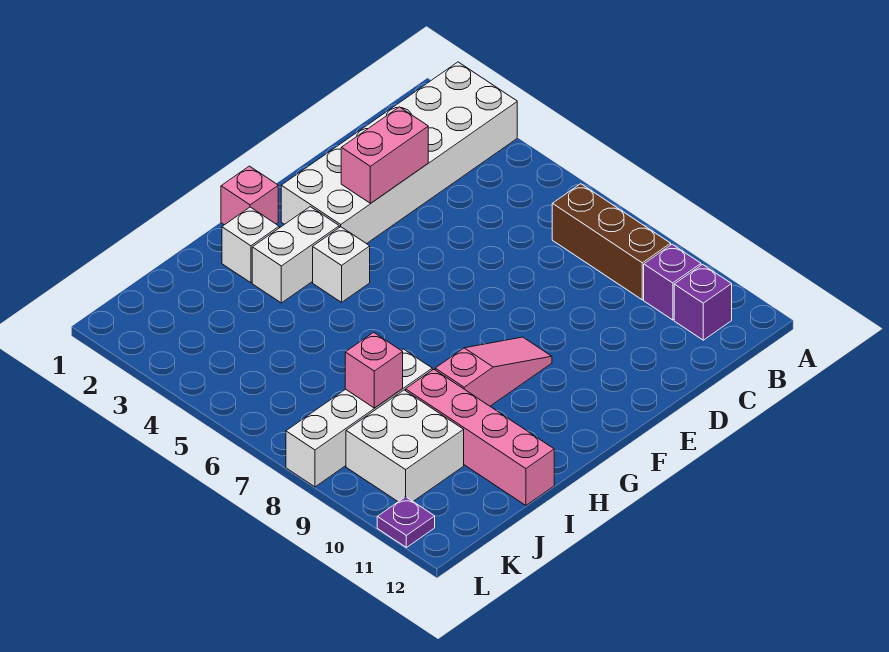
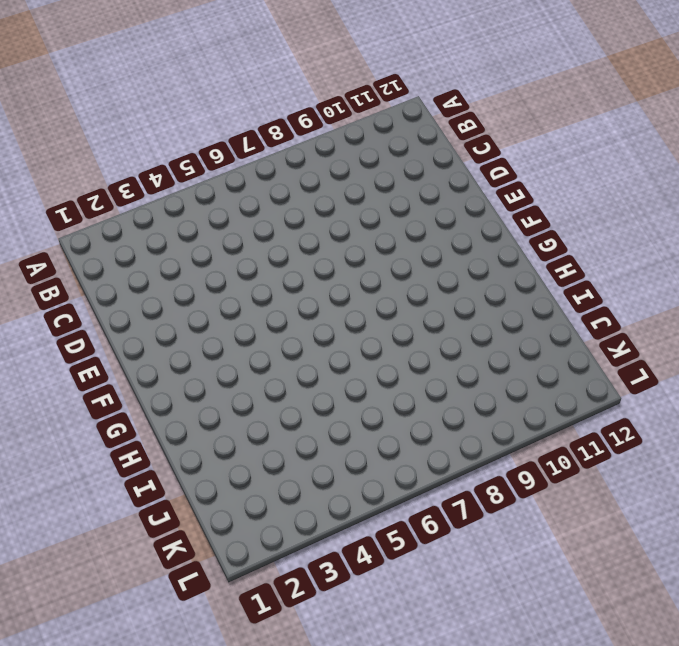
none -> white 2x6 brick [281,62,517,244]
none -> brown 1x3 brick [552,184,671,300]
none -> purple 1x1 brick [644,244,701,320]

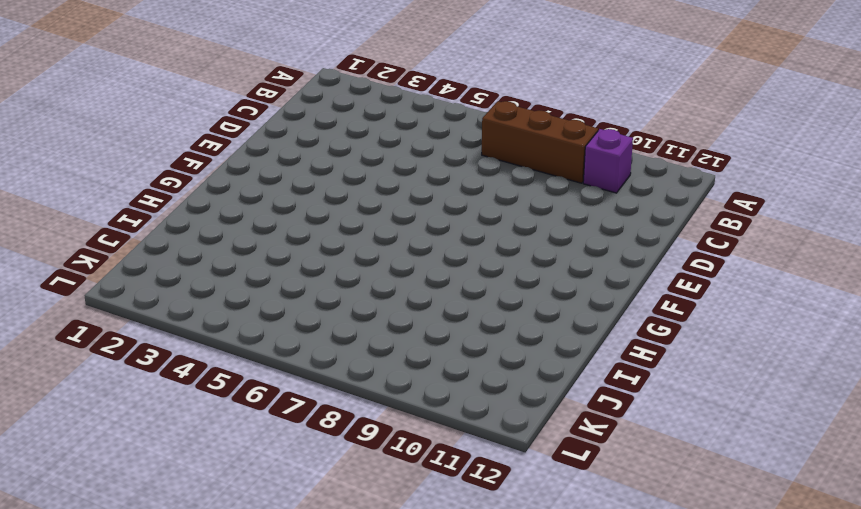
none -> white 2x6 brick [281,62,517,244]
none -> purple 1x1 brick [674,265,732,340]
none -> pink 1x3 slope [435,337,552,406]

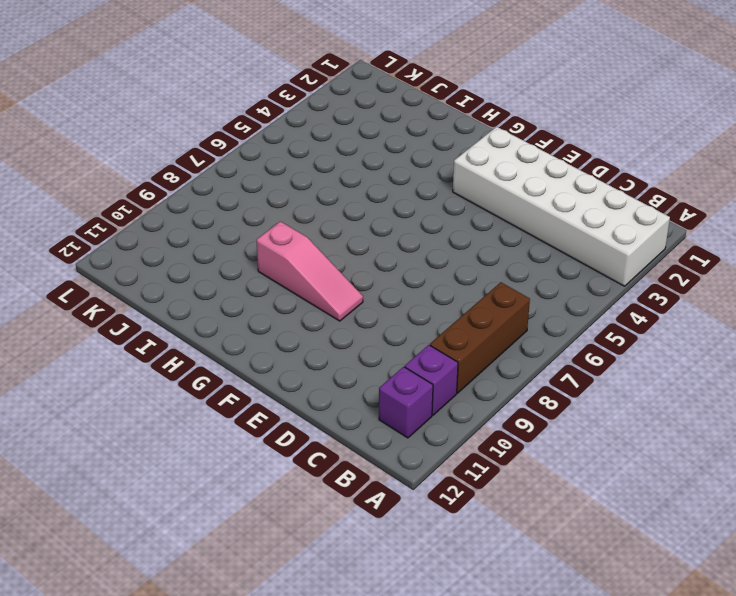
none -> pink 1x1 brick [221,166,278,225]
none -> white 1x2 brick [252,207,339,303]
none -> white 1x1 brick [313,227,370,302]

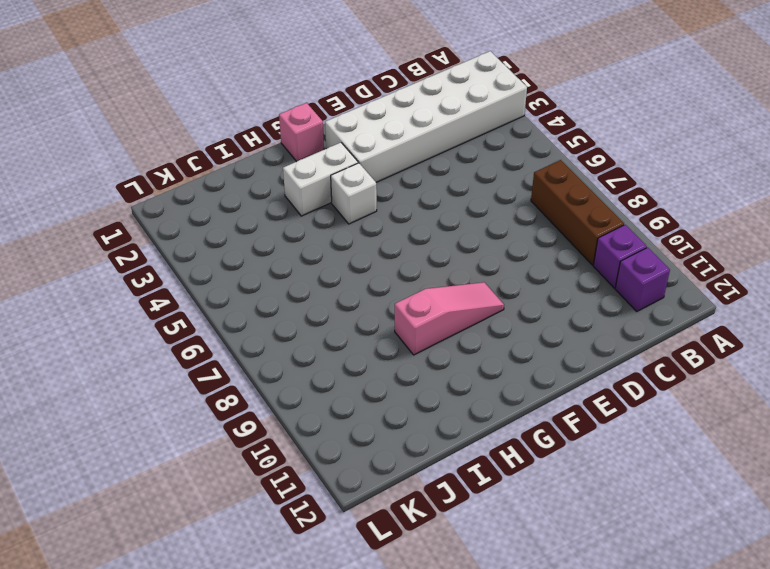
none -> white 1x1 brick [222,207,279,283]
none -> white 1x4 brick [286,349,432,487]
none -> pink 1x4 brick [406,369,554,505]

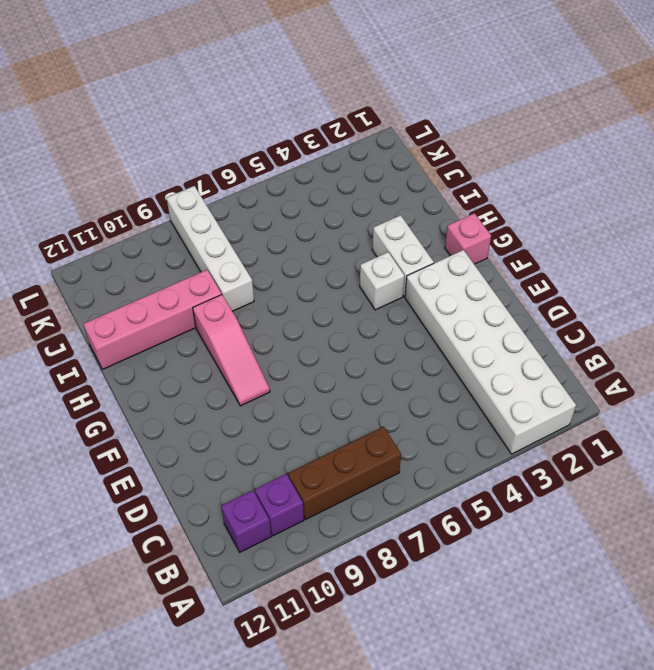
none -> white 1x1 brick [222,207,279,283]
none -> white 2x2 brick [346,390,464,502]
none -> purple 1x1 plate [377,497,435,547]

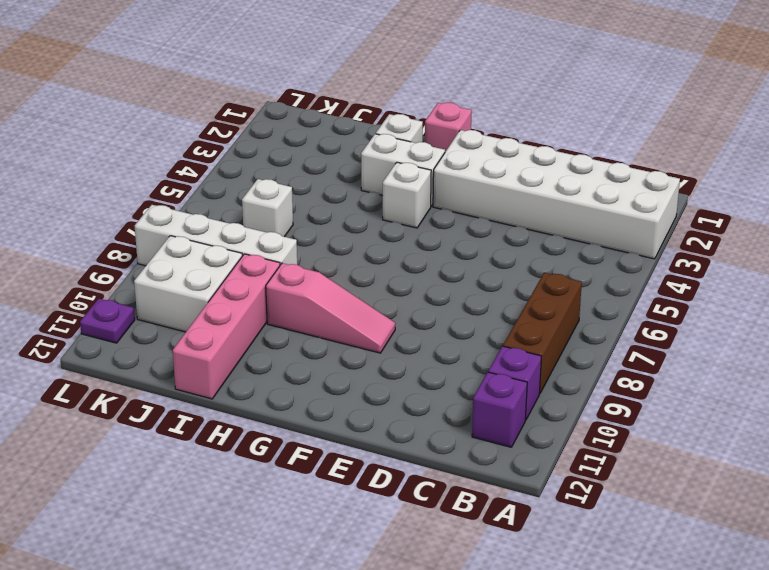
white 1x1 brick [242,179,293,237] -> none
none -> pink 1x2 brick [341,107,428,203]
none -> pink 1x1 brick [345,332,403,408]

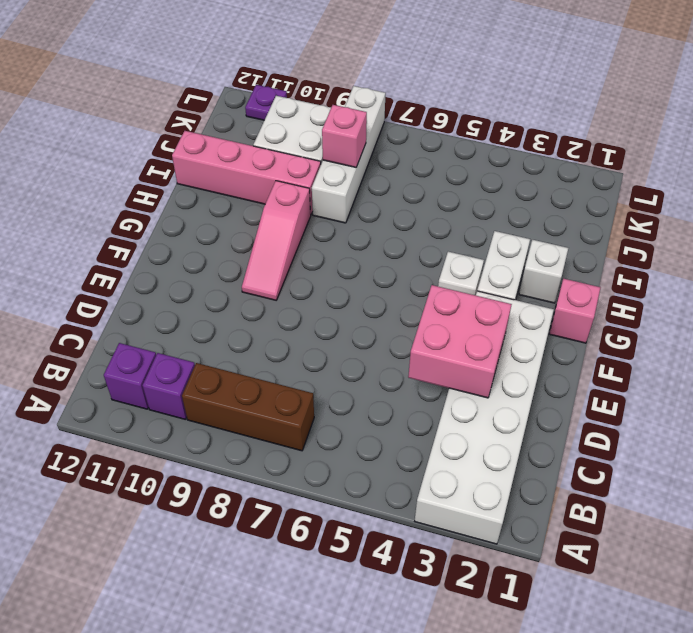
pink 2x2 brick [408,285,512,398] -> pink 1x2 brick [341,107,428,203]

